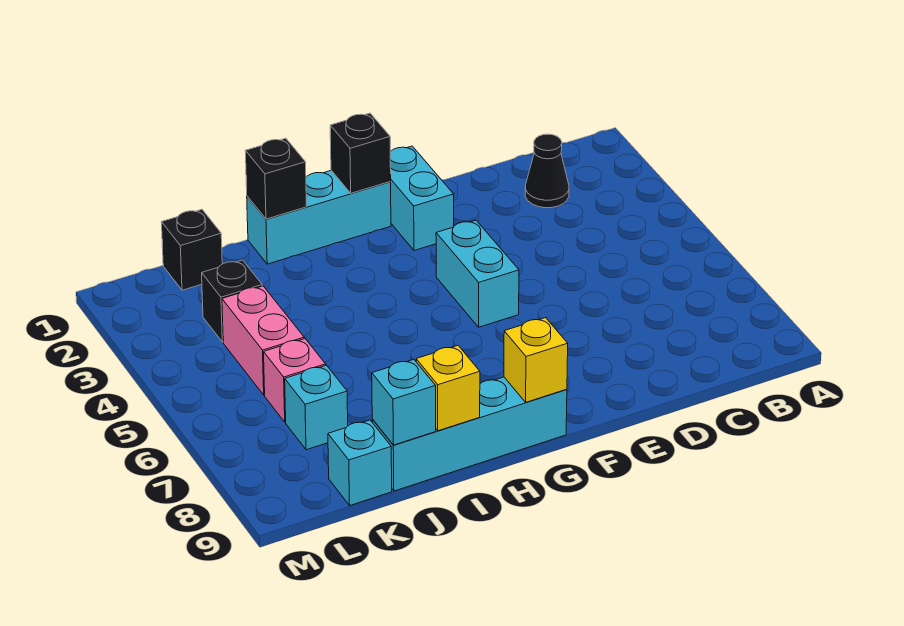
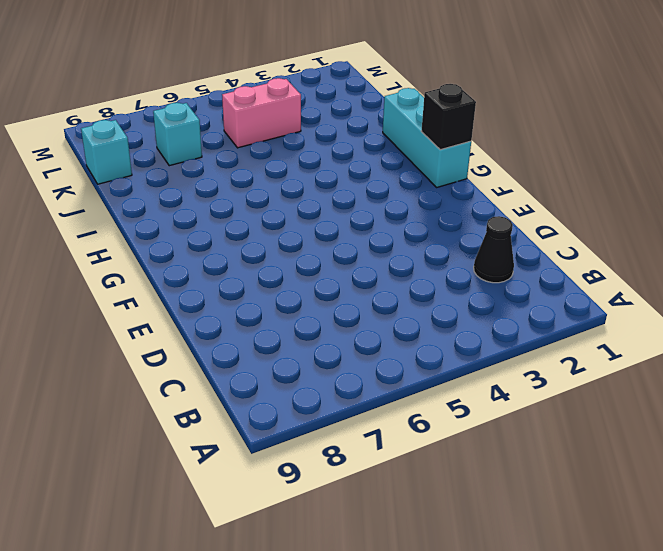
none -> cyan 1x2 brick [390,146,454,251]
none -> cyan 1x2 brick [436,220,519,327]
none -> cyan 1x4 brick [372,377,567,491]

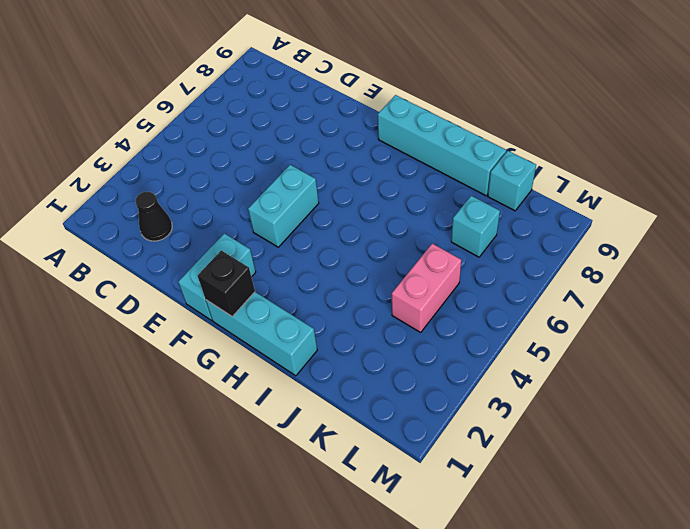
none -> black 1x1 brick [161,209,222,290]
none -> black 1x1 brick [202,260,262,342]
none -> pink 1x1 brick [264,339,326,422]

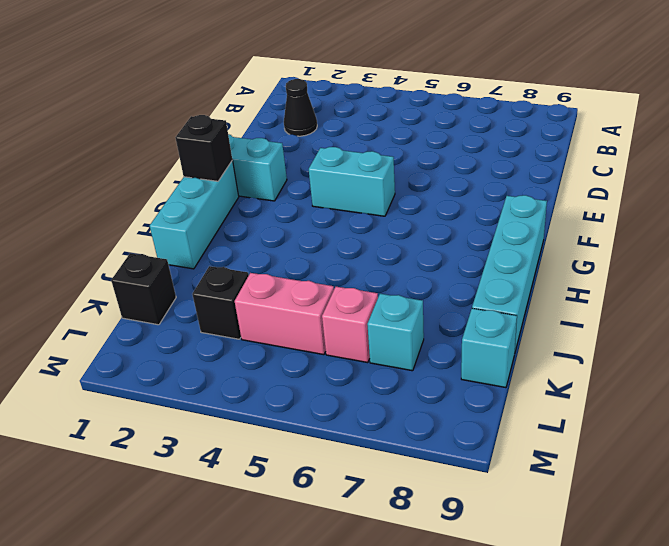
none -> yellow 1x1 brick [504,318,568,402]
none -> black 1x1 brick [245,138,306,219]
none -> yellow 1x1 brick [416,346,480,431]

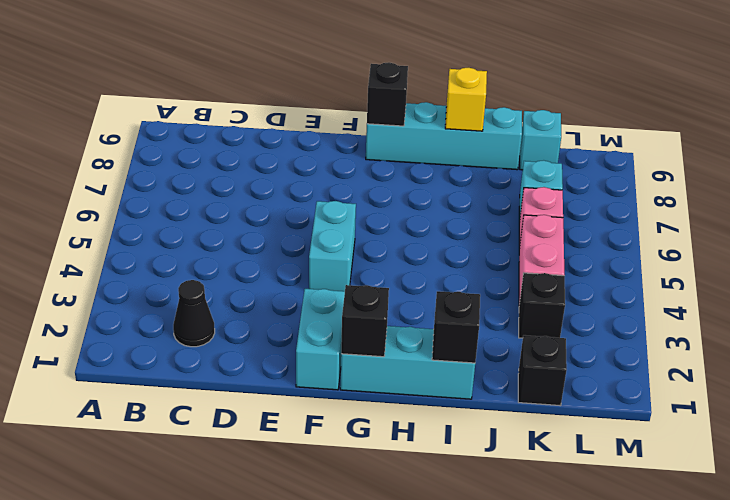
black 1x1 brick [367,62,408,126] -> yellow 1x1 brick [504,318,568,402]
none -> cyan 1x1 brick [372,359,436,445]

